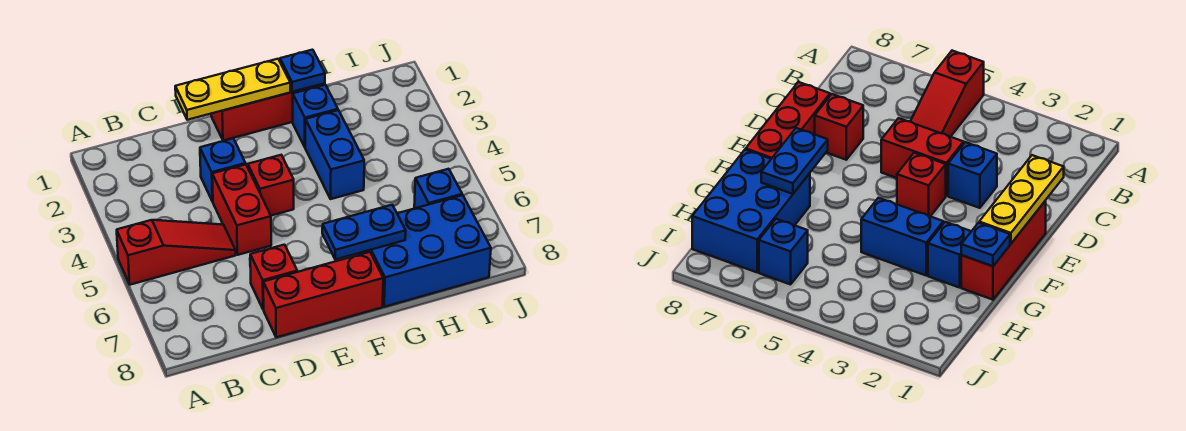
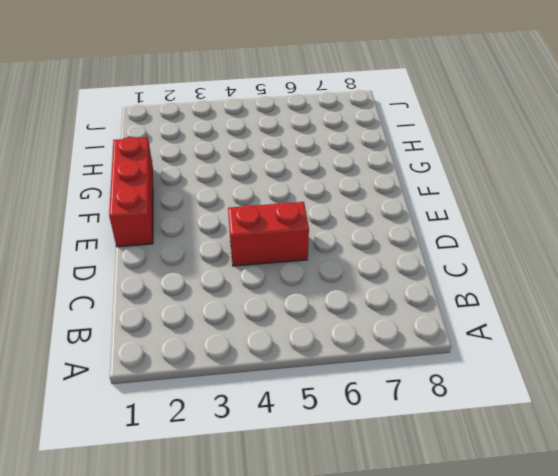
none -> red 1x3 slope [117,220,236,285]
none -> blue 1x1 brick [200,138,246,202]
none -> red 1x1 brick [250,245,297,310]

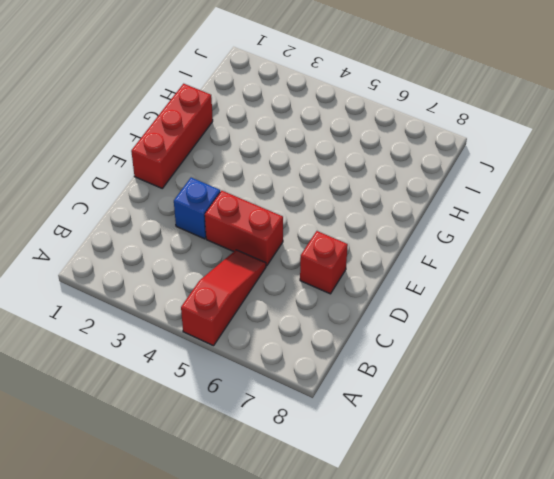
none -> red 1x3 brick [263,252,383,337]
none -> red 1x1 brick [248,155,294,216]
none -> blue 1x1 brick [293,85,338,147]

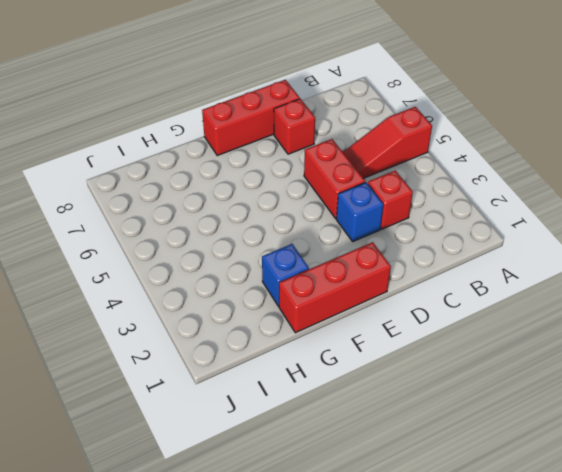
red 1x1 brick [368,171,413,229] -> red 1x1 brick moved to [248,155,294,216]
none -> blue 1x2 brick [305,110,364,199]
none -> blue 2x3 brick [358,195,491,307]
none -> blue 1x1 brick [414,169,462,208]

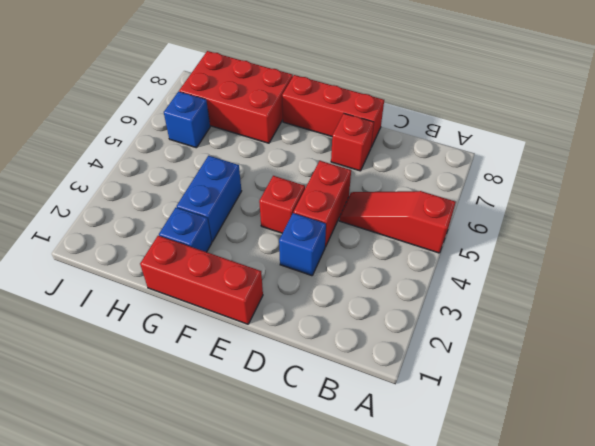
red 2x3 brick [179,51,293,143] -> blue 2x3 brick [358,195,491,307]
none -> yellow 1x3 plate [175,59,290,120]
none -> blue 1x2 plate [322,205,406,260]
none -> blue 1x1 plate [280,50,325,92]

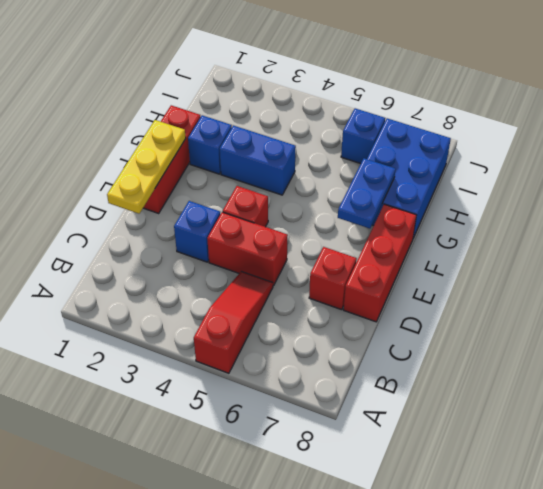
none -> blue 1x1 plate [280,50,325,92]

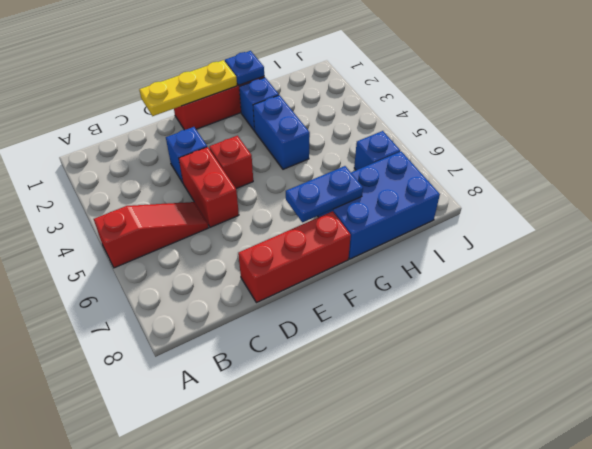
none -> red 1x1 brick [250,245,297,310]

